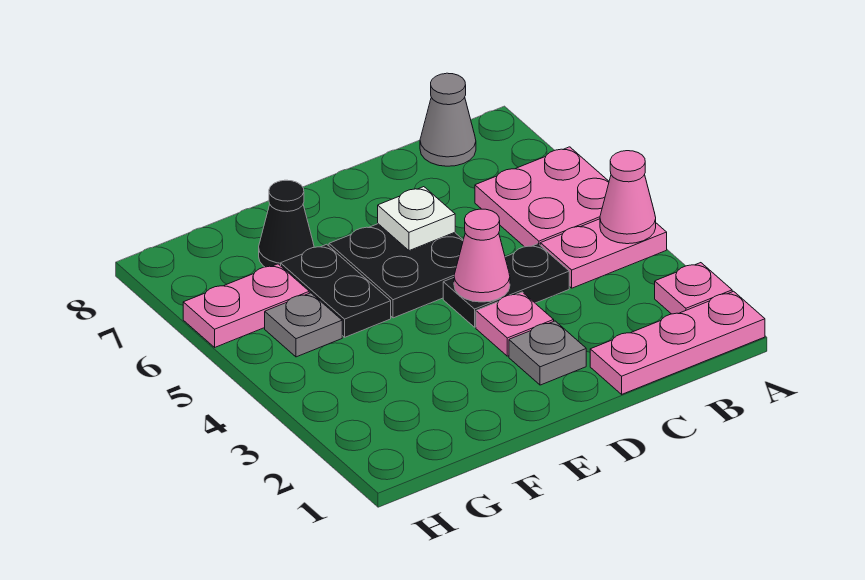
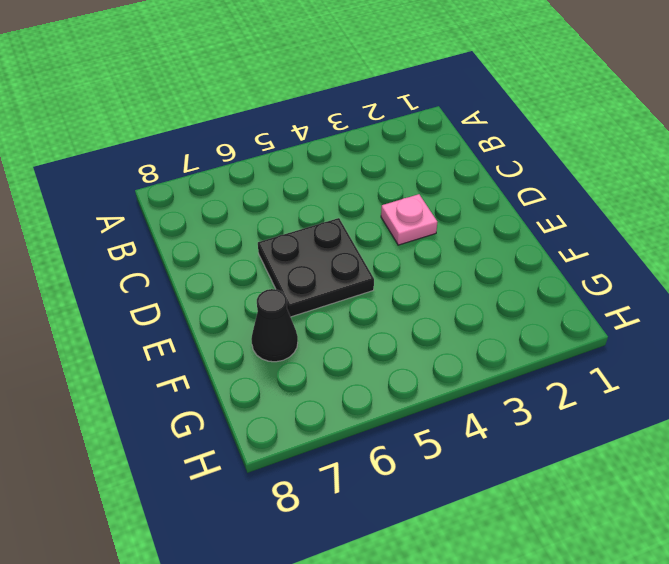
none -> pink 1x3 plate [590,291,765,394]
none -> pink 1x1 plate [655,263,732,314]
none -> pink 1x2 plate [540,219,667,288]

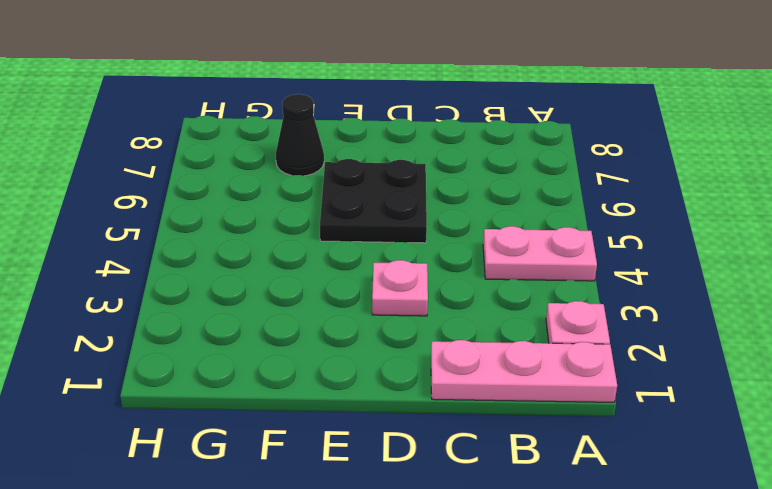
none -> pink 2x2 plate [475,147,609,247]
none -> grey 1x1 cone [420,73,476,166]
none -> black 1x2 plate [443,244,569,327]

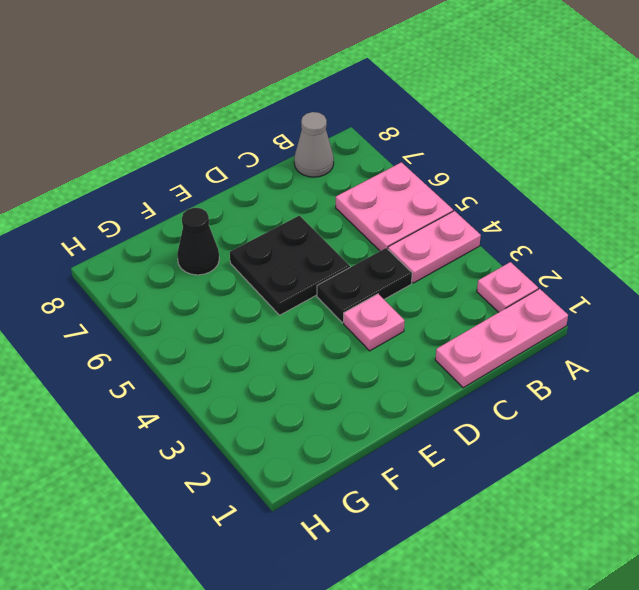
none -> grey 1x1 plate [509,321,586,385]
none -> black 1x2 plate [281,244,391,337]
none -> grey 1x1 plate [265,293,342,357]

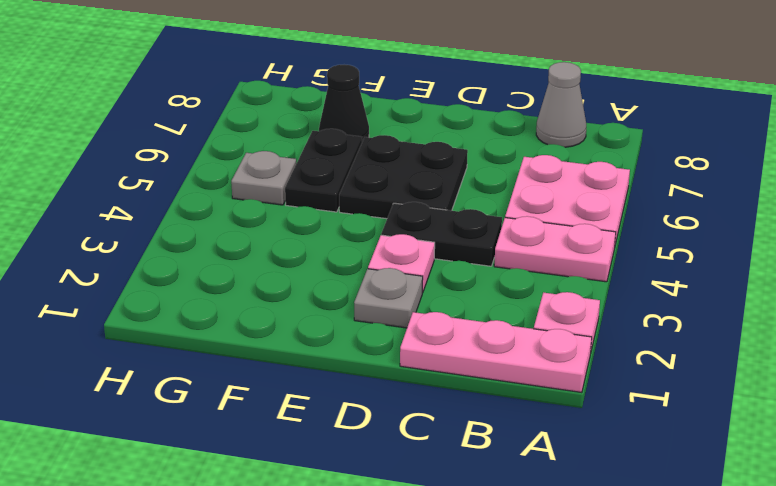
none -> pink 1x2 plate [183,264,309,347]
none -> pink 1x1 cone [600,151,656,244]
none -> pink 1x1 cone [454,209,510,302]

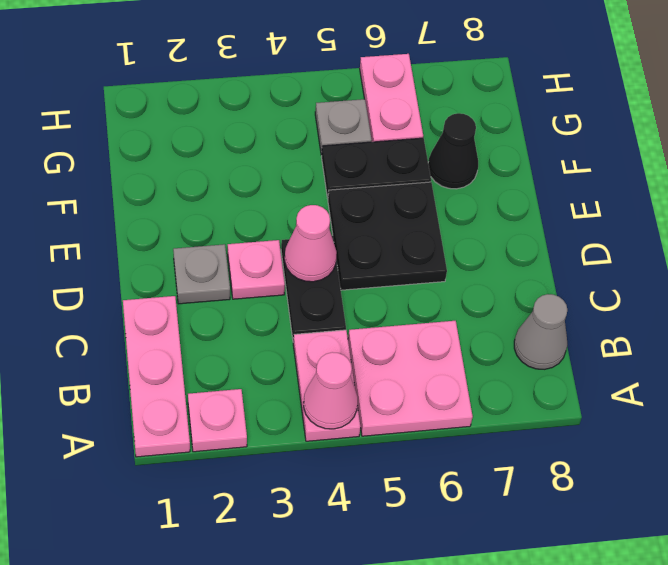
none -> white 1x1 plate [378,187,455,251]

